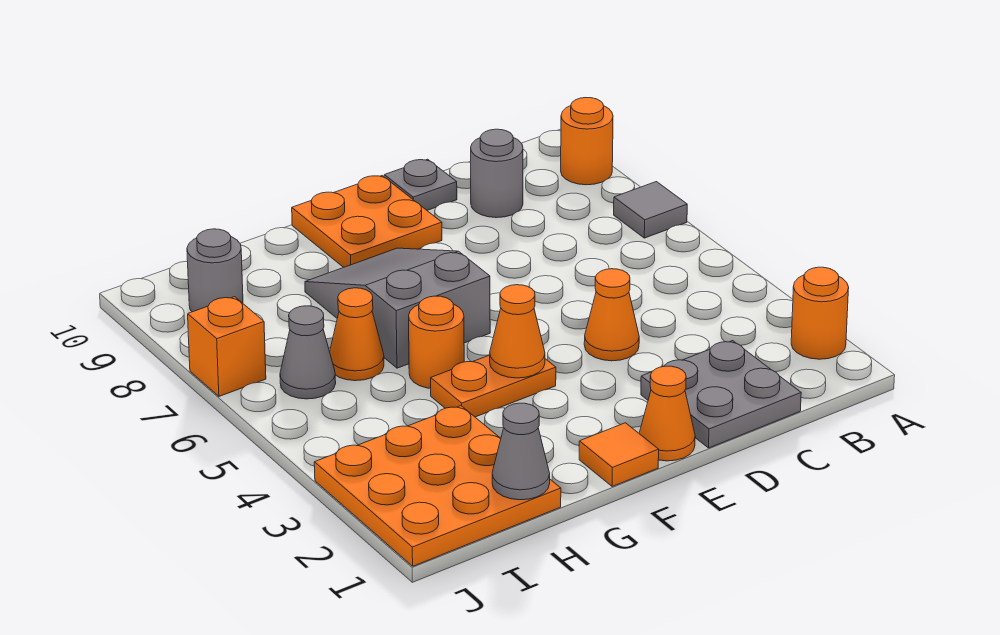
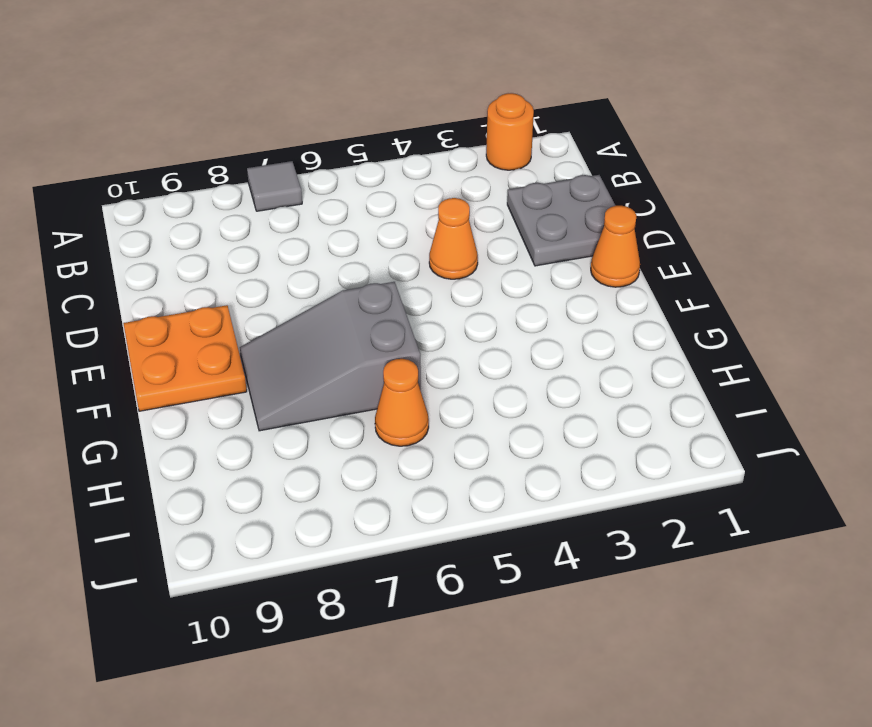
none -> orange 1x1 round brick [561,98,613,185]
none -> grey 1x1 round brick [471,129,523,218]
none -> grey 1x1 plate [384,159,457,210]

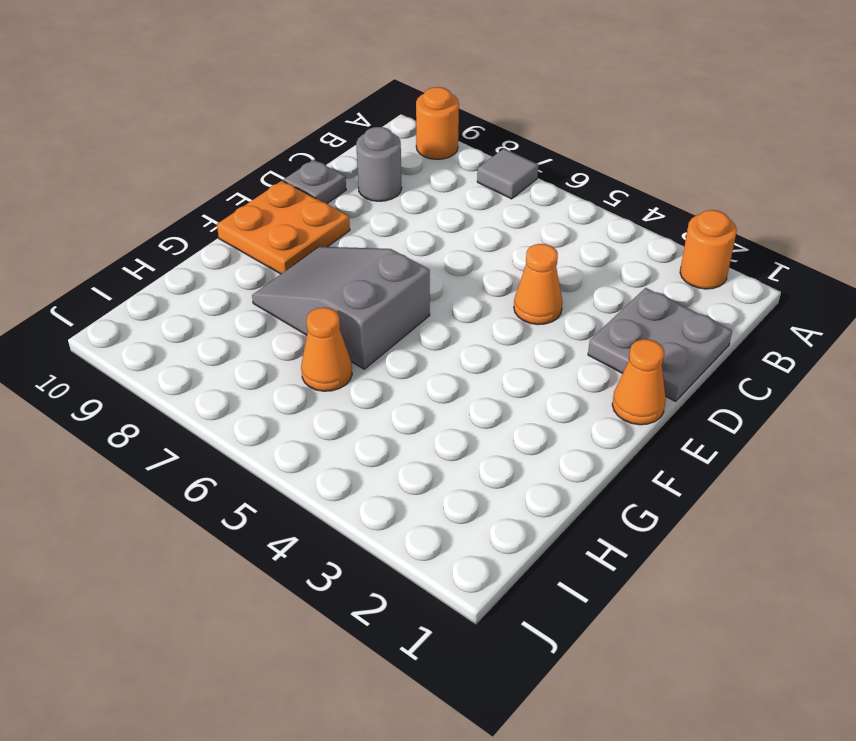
none -> orange 1x1 tile [579,423,659,487]
none -> orange 1x2 plate [431,355,556,417]
none -> orange 1x1 round brick [409,296,464,388]

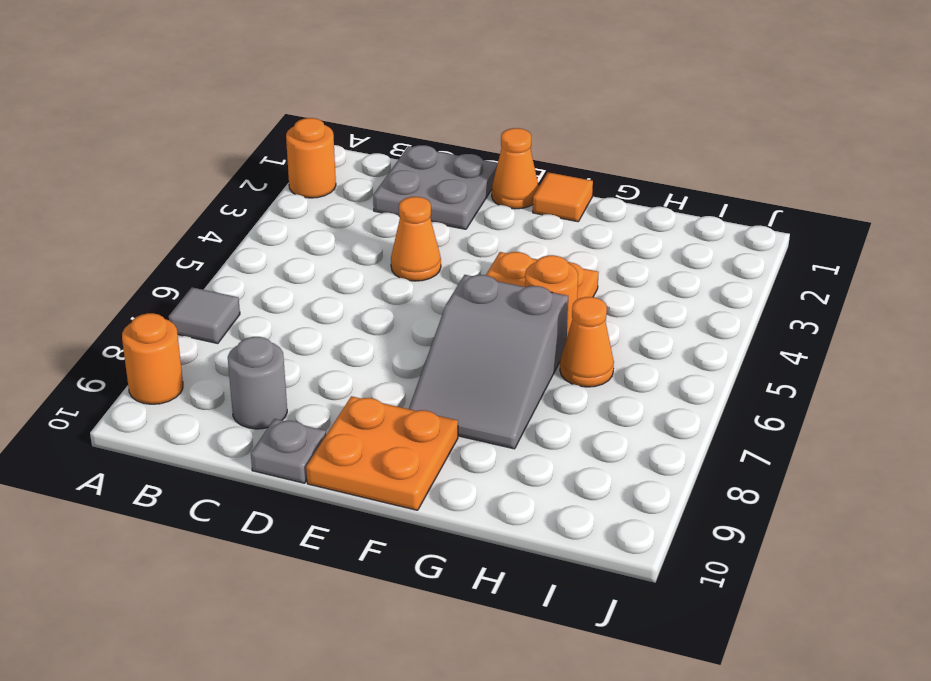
none -> orange 3x3 plate [314,406,561,566]
none -> grey 1x1 cone [280,306,336,399]
none -> grey 1x1 round brick [187,229,243,312]

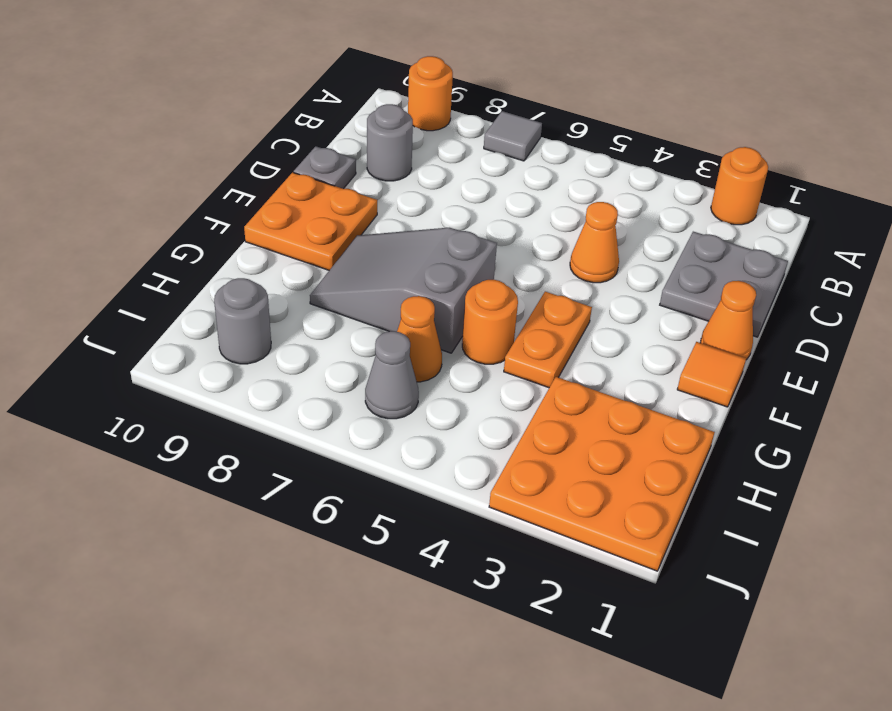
none -> orange 1x1 brick [188,297,266,396]
none -> orange 1x1 cone [490,285,545,378]
none -> grey 1x1 cone [492,403,550,500]

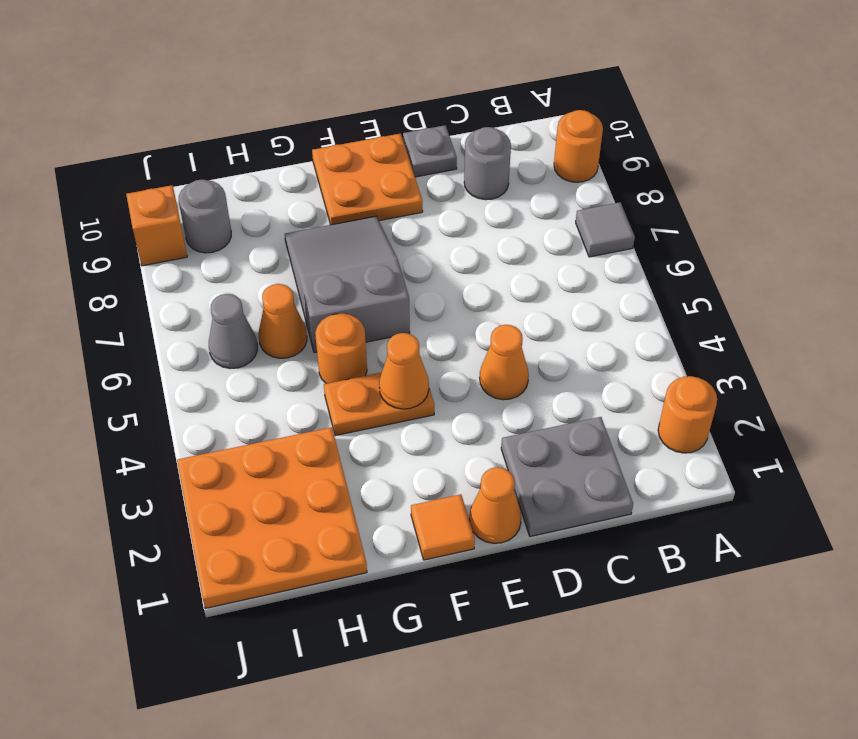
orange 1x1 brick [126,185,187,266] -> orange 1x1 brick moved to [188,297,266,396]
none -> grey 1x1 cone [492,403,550,500]

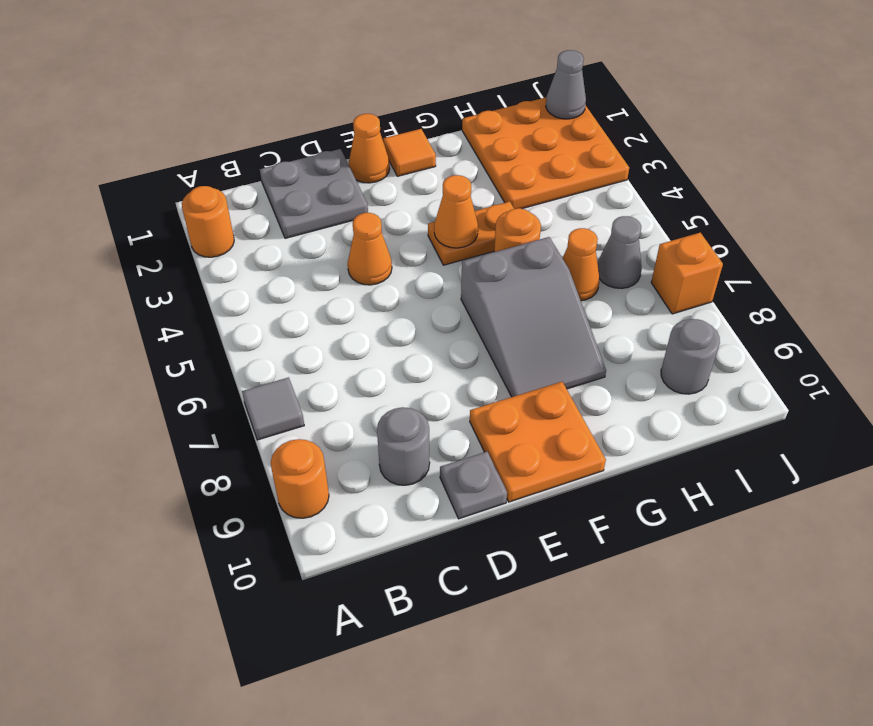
grey 1x1 cone [546,50,586,119] -> grey 1x1 cone moved to [492,403,550,500]

